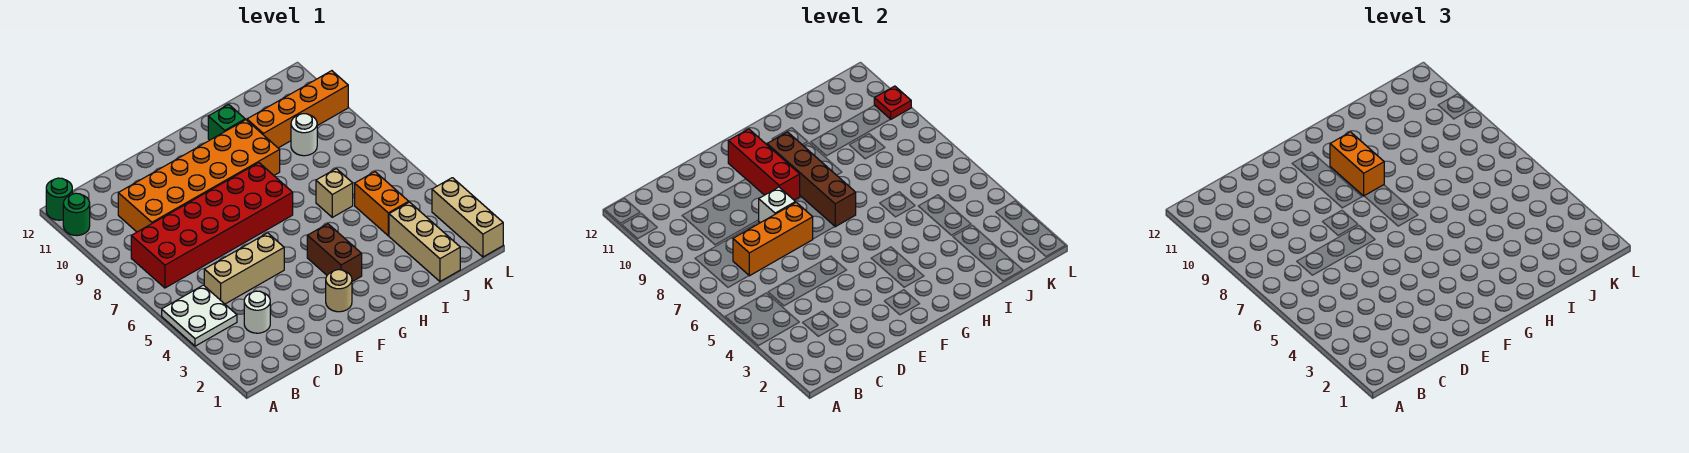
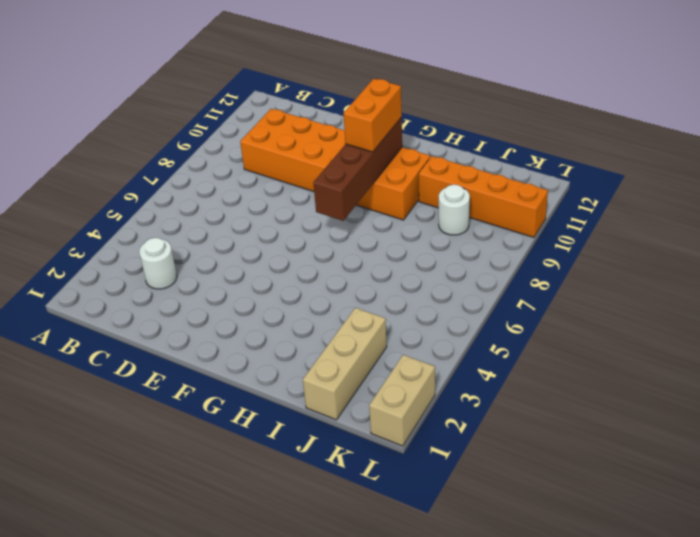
tan 1x2 brick [369,355,435,446] -> tan 1x3 brick [432,178,503,257]
none -> white 2x2 plate [162,285,237,346]
none -> green 1x1 round brick [63,193,90,236]
none -> green 1x1 round brick [46,178,72,220]

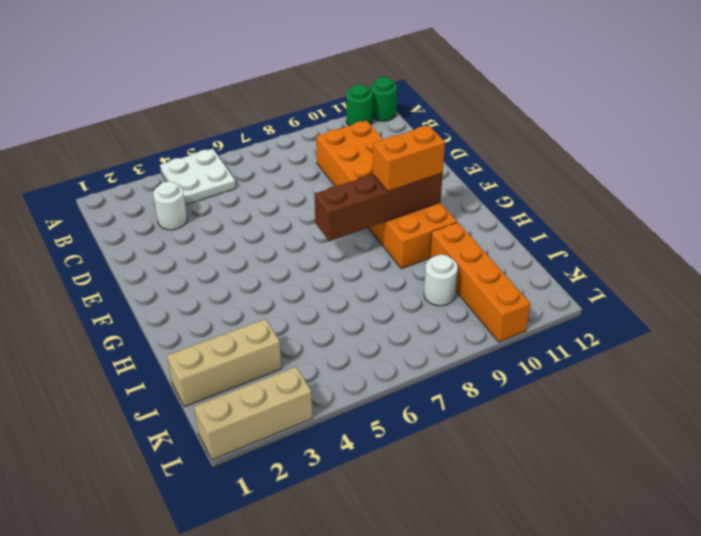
none -> red 2x6 brick [131,163,293,288]
none -> tan 1x3 brick [204,233,284,304]
none -> tan 1x1 round brick [326,270,352,312]

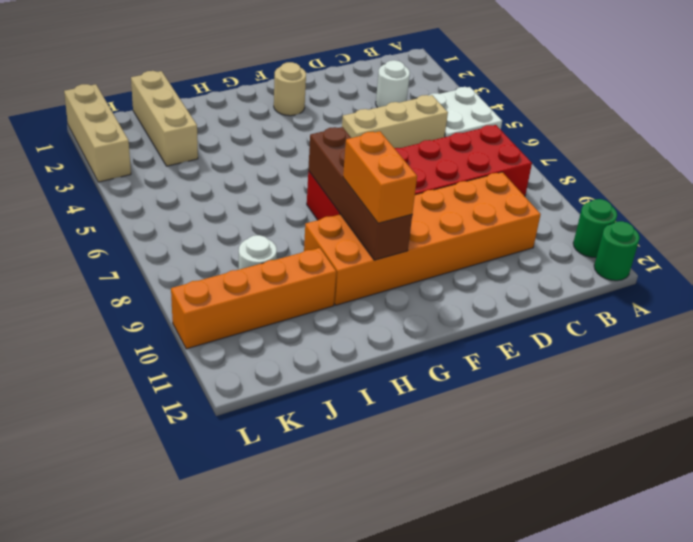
none -> brown 1x2 brick [307,224,362,282]
none -> green 1x1 brick [208,104,245,140]
none -> tan 1x1 brick [316,169,353,217]

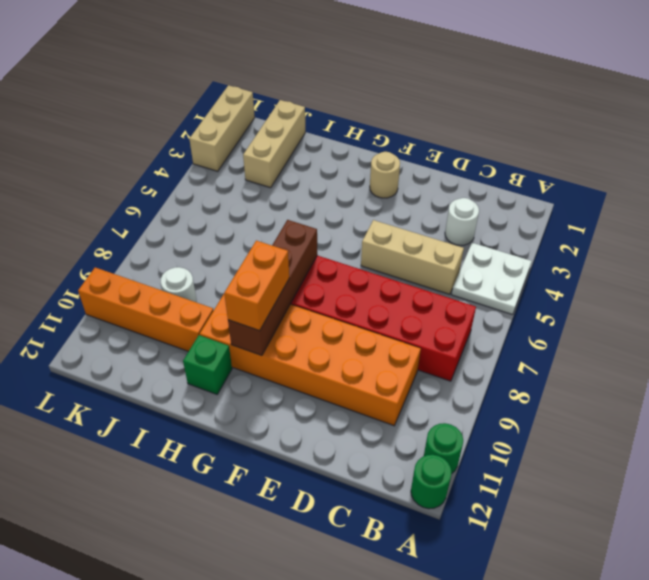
none -> brown 1x2 brick [307,224,362,282]
none -> tan 1x1 brick [316,169,353,217]
none -> orange 1x2 brick [355,172,409,236]

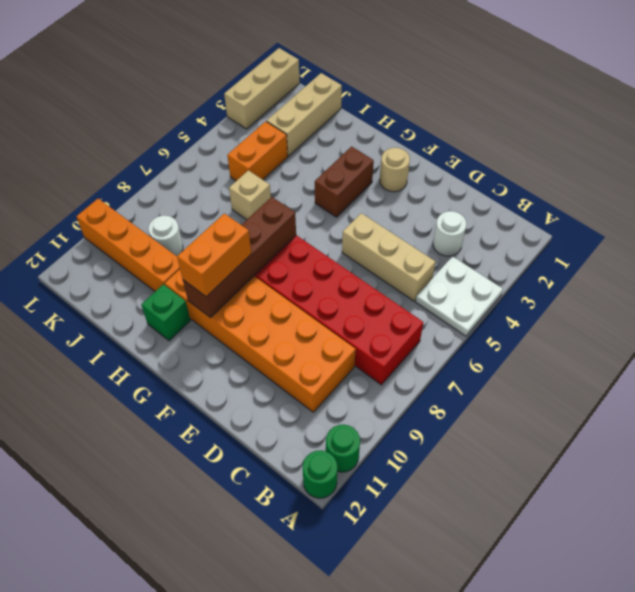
none -> orange 1x3 brick [733,202,813,276]
none -> white 1x1 brick [759,187,795,223]
none -> red 1x3 brick [728,129,800,200]

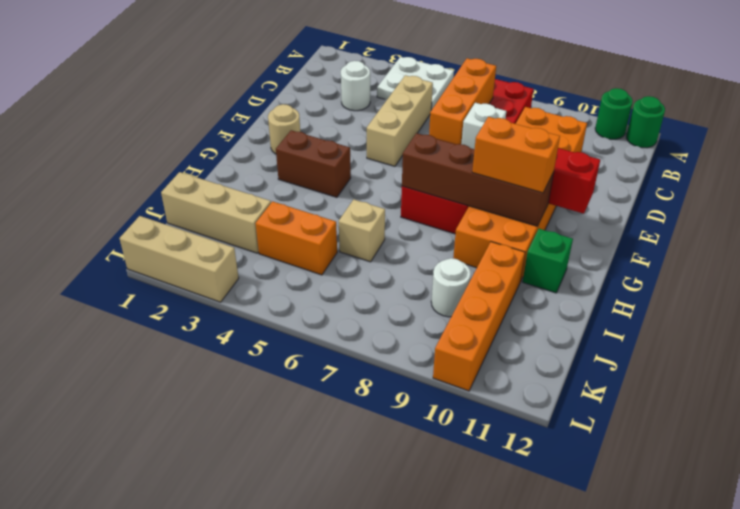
none -> red 1x1 plate [874,86,911,119]

